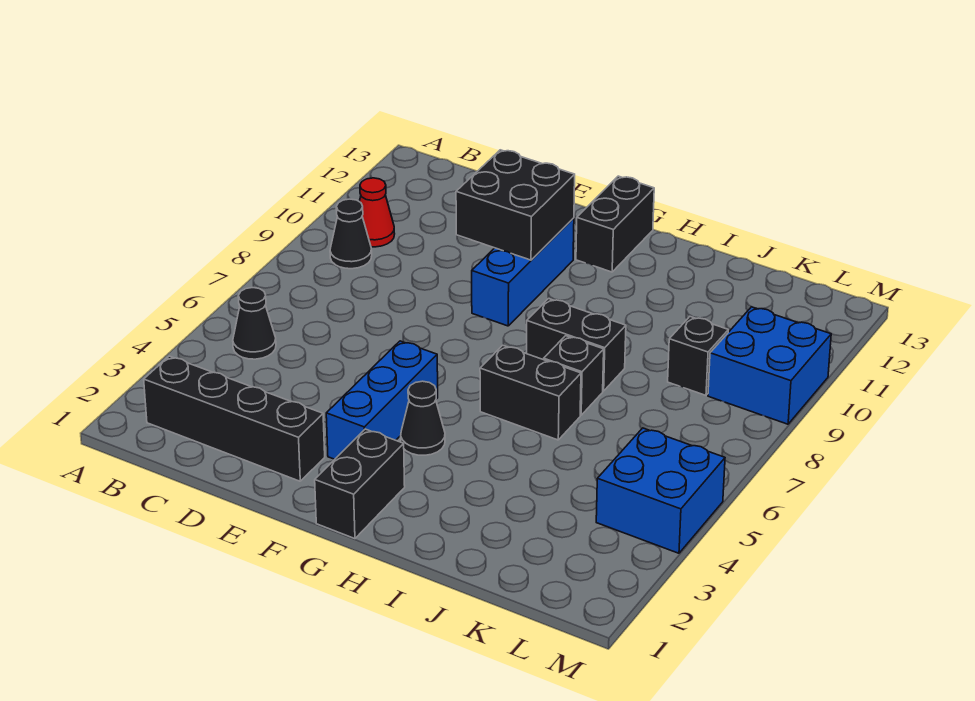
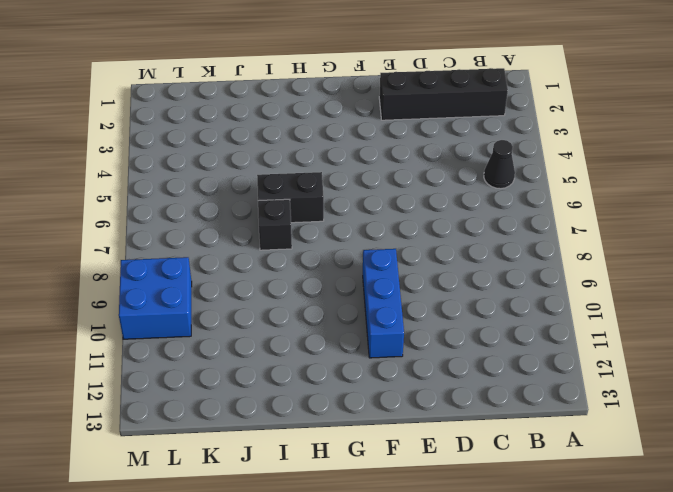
none -> black 1x1 cone [330,199,372,269]
none -> red 1x1 cone [359,178,395,247]
none -> blue 1x3 brick [326,341,438,459]

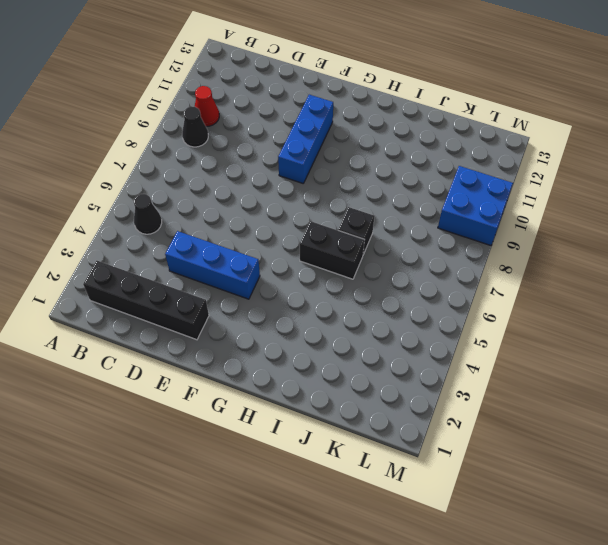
blue 1x3 brick [165,231,260,299] -> blue 1x3 brick turned to [326,341,438,459]
none -> black 1x2 brick [315,429,405,539]
none -> black 1x1 cone [401,381,445,455]
none -> black 1x2 brick [576,176,654,272]

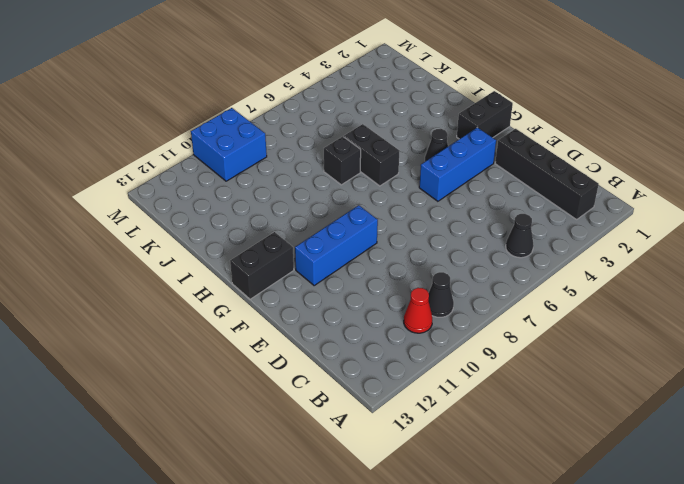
none -> black 1x2 brick [527,299,626,391]
none -> black 1x1 brick [668,317,728,395]
none -> blue 2x2 brick [596,428,725,553]

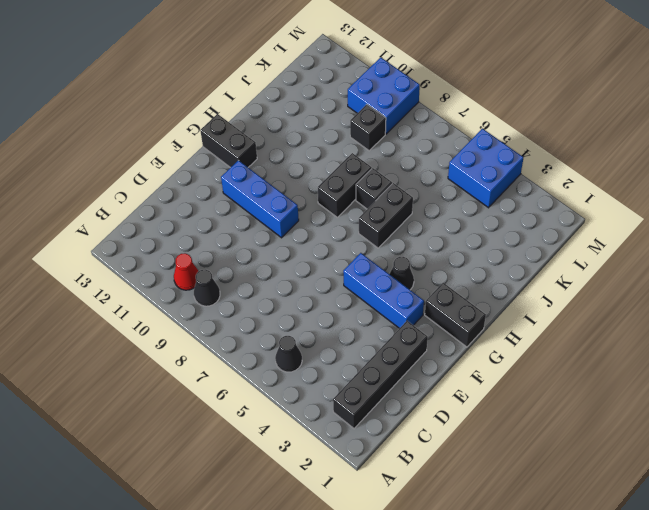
none -> black 2x2 brick [456,150,575,260]

